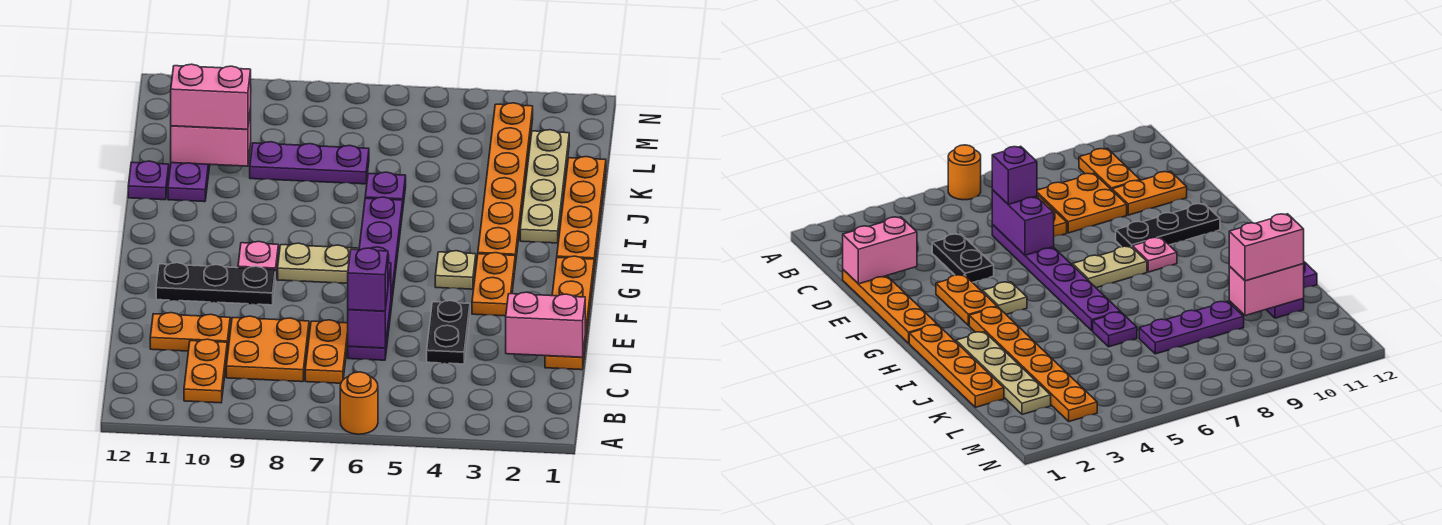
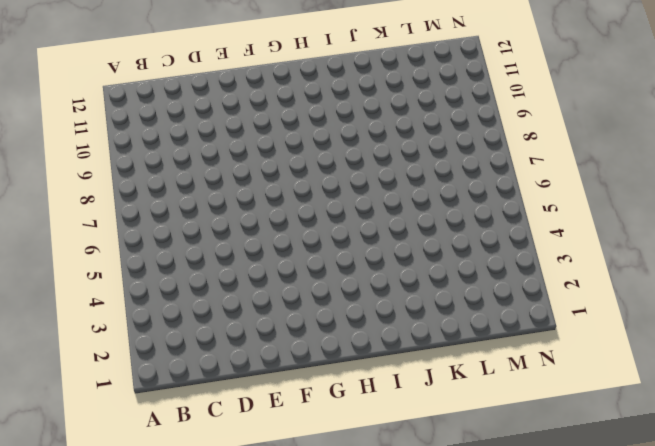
none -> orange 1x1 round brick [340,372,378,434]
none -> orange 1x2 plate [184,339,227,403]
none -> orange 1x2 plate [305,320,348,383]

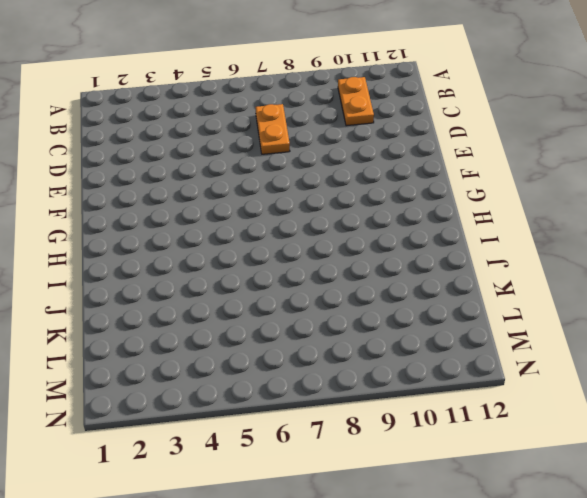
none -> orange 1x1 round brick [340,372,378,434]
none -> orange 2x2 plate [226,316,309,382]
none -> orange 1x4 plate [545,256,594,370]

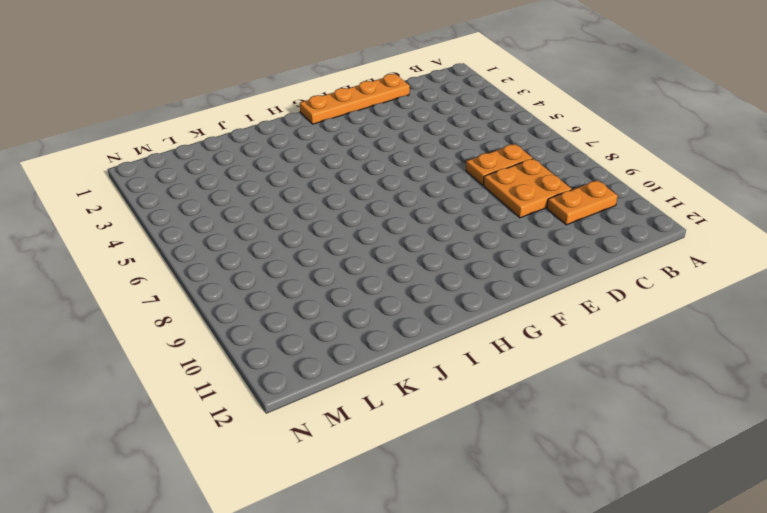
none -> orange 1x1 round brick [340,372,378,434]
none -> black 1x2 plate [427,301,470,364]
none -> purple 1x6 plate [348,197,403,360]

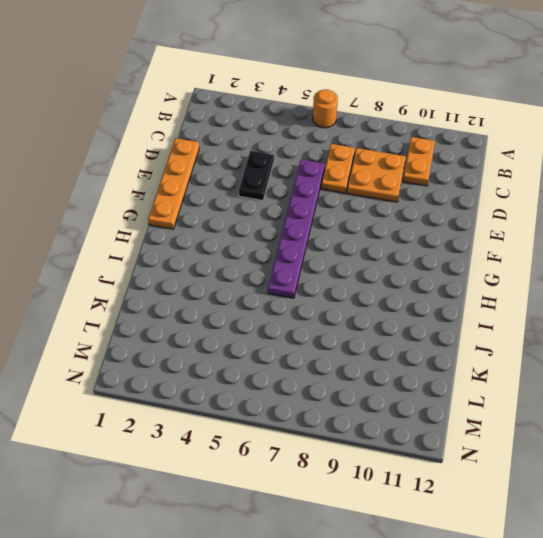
none -> orange 1x2 plate [150,313,230,352]
none -> orange 1x2 plate [472,253,515,316]
none -> black 1x3 plate [156,263,275,305]

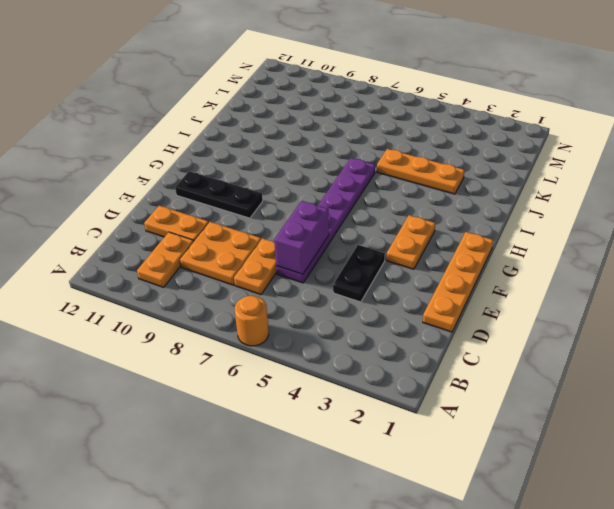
orange 1x3 plate [377,149,465,194] -> orange 1x6 plate [478,103,533,265]
none -> tan 1x1 plate [435,251,476,289]
none -> tan 1x2 plate [278,243,357,283]
none -> pink 1x1 plate [238,242,278,280]

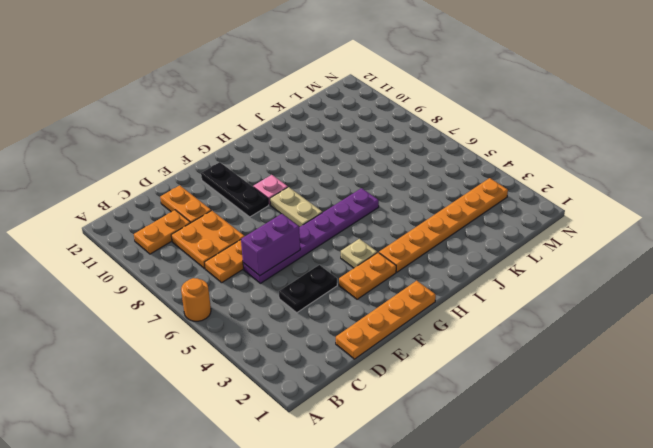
none -> orange 1x4 plate [557,157,606,268]
none -> tan 1x4 plate [520,130,569,243]
none -> purple 1x1 plate [365,172,406,205]

